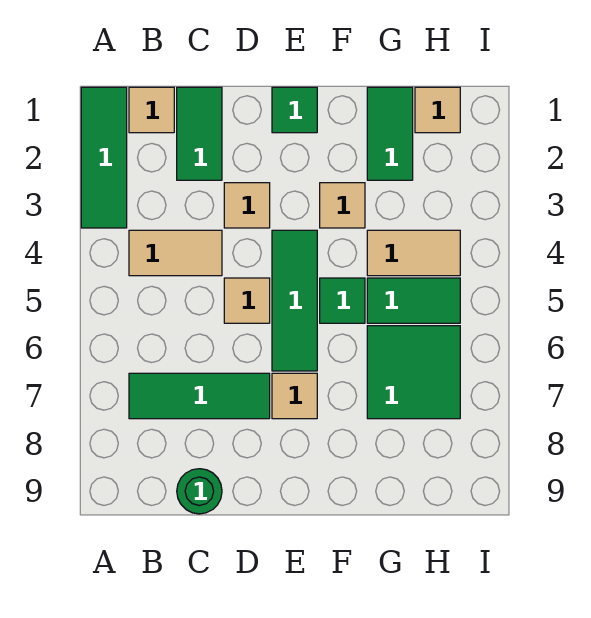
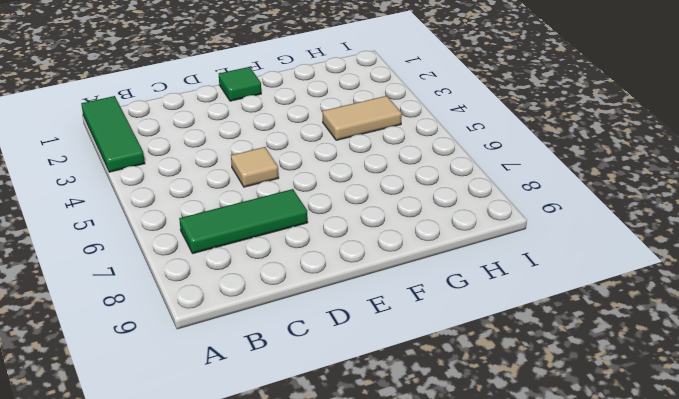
none -> tan 1x1 tile [129,87,174,133]
none -> tan 1x2 tile [129,230,222,276]
none -> green 1x2 tile [177,87,222,180]

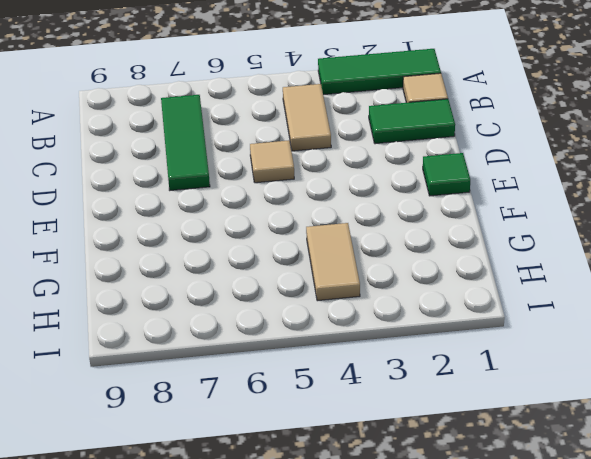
none -> green 1x1 round brick [177,469,222,514]
none -> tan 1x1 tile [224,183,270,228]
none -> green 1x3 tile [272,230,317,371]

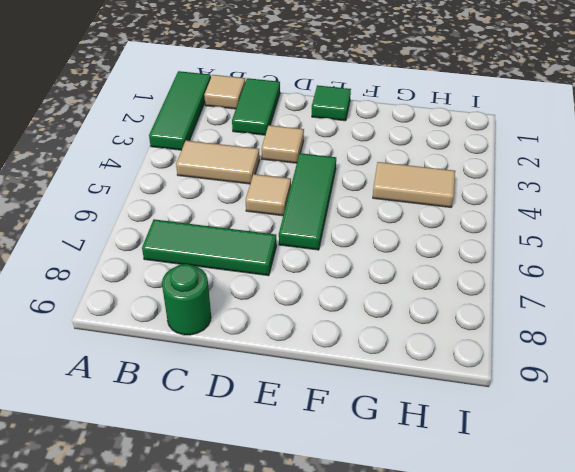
none -> tan 1x1 tile [272,373,317,419]
none -> tan 1x1 tile [320,183,365,228]
none -> green 1x1 tile [320,278,365,323]

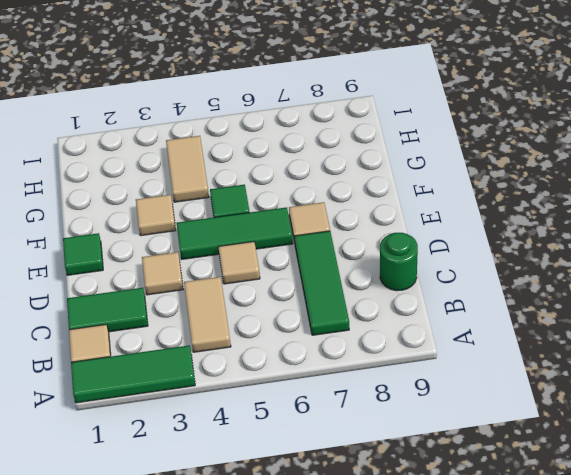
none -> green 1x2 tile [367,87,413,180]
none -> green 1x2 tile [367,278,460,323]
none -> green 2x2 tile [367,326,460,419]

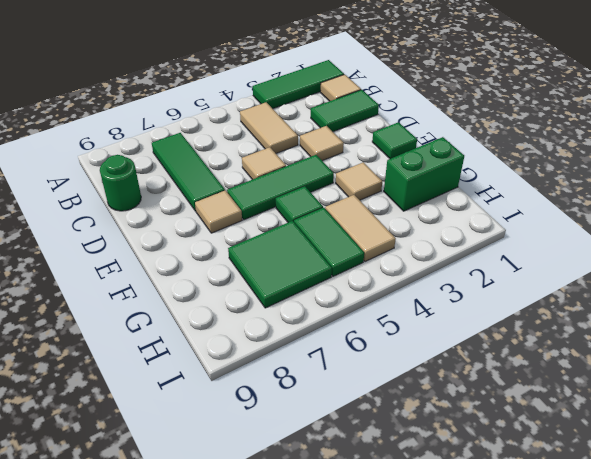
green 1x2 brick [384,137,464,211] -> green 1x2 tile [367,87,413,180]
none -> tan 1x1 tile [415,87,460,133]

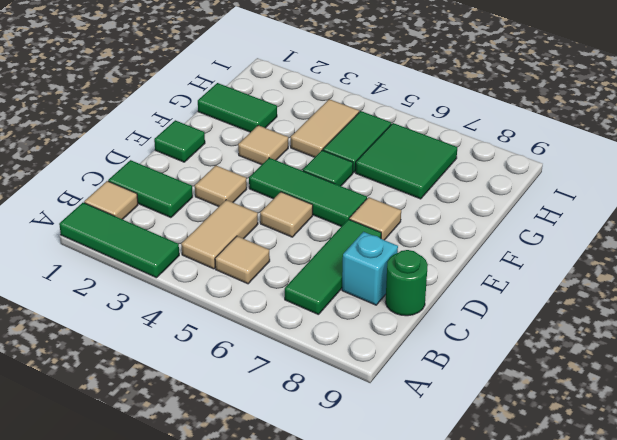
tan 1x1 tile [215,236,270,284] -> tan 1x1 tile moved to [415,87,460,133]
cyan 1x1 brick [342,232,398,305] -> none

